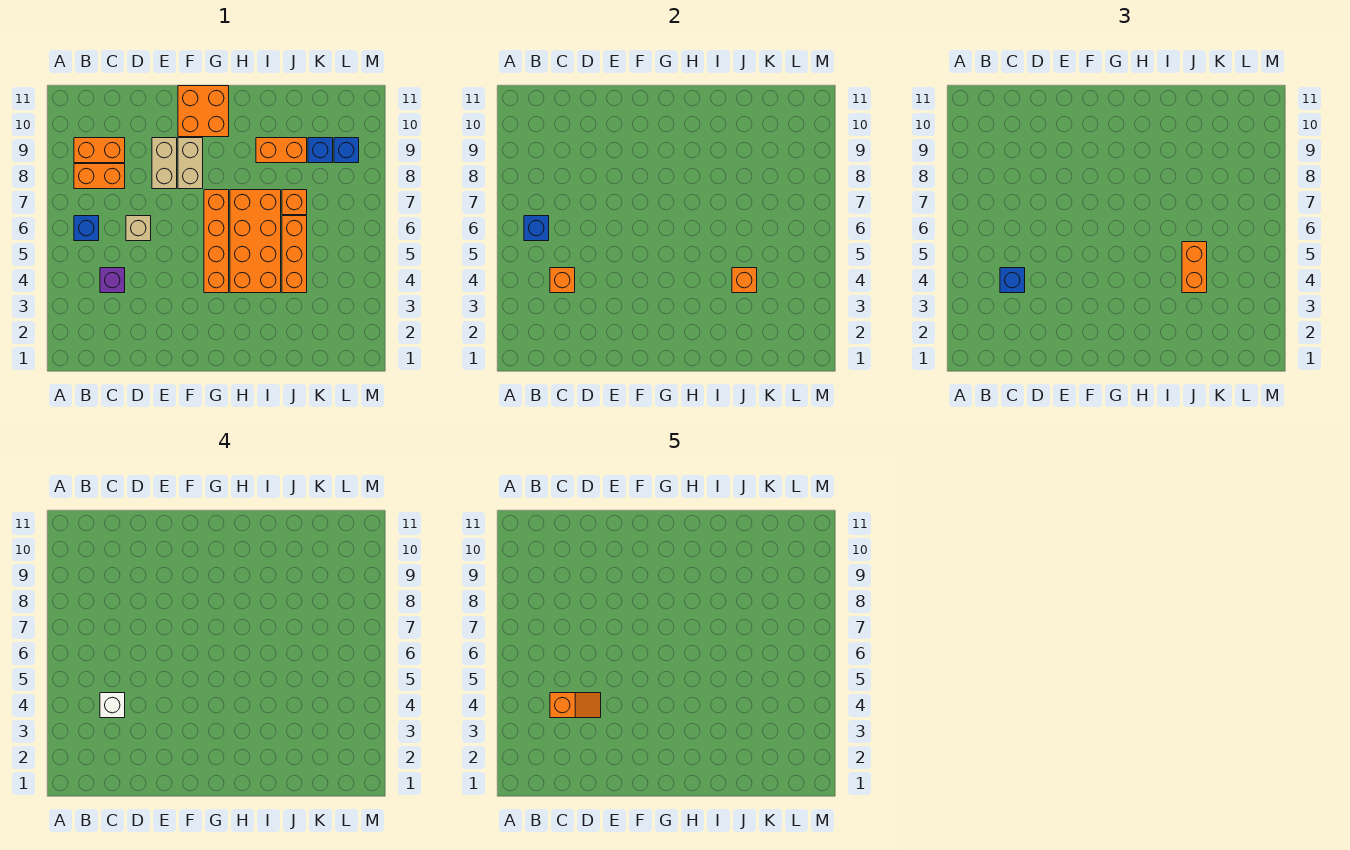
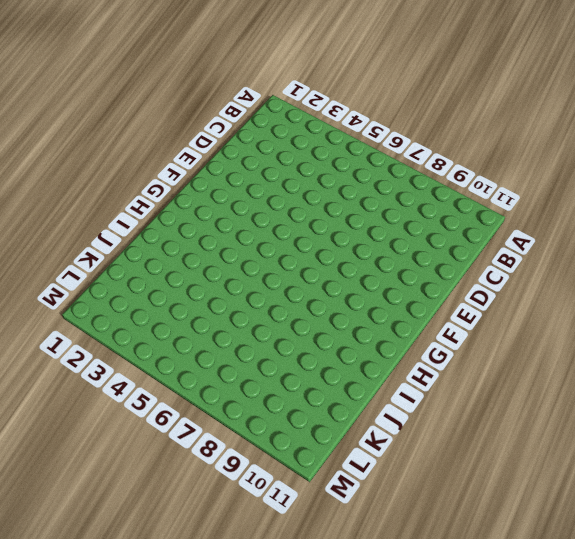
none -> blue 1x1 brick [74,216,99,241]
none -> orange 1x2 brick [74,164,125,189]
none -> orange 1x2 brick [74,138,125,163]

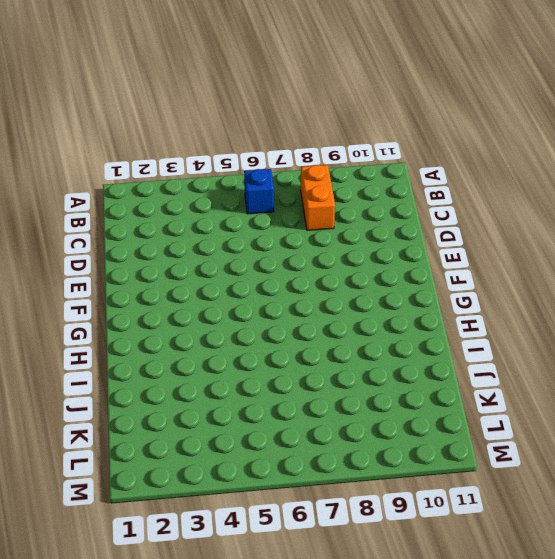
none -> orange 1x2 brick [74,138,125,163]
none -> purple 1x1 brick [100,268,125,293]
none -> tan 1x1 brick [126,216,151,241]

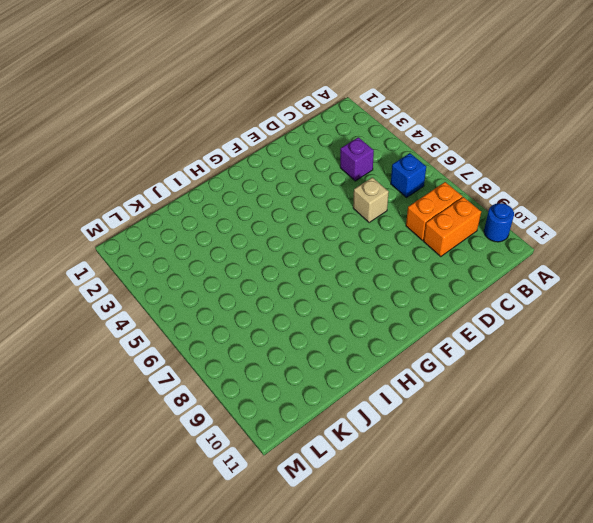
blue 1x1 round brick [484,203,514,242] -> none
none -> tan 1x2 brick [152,138,177,189]
none -> tan 1x2 brick [178,138,203,189]
none -> orange 2x2 brick [178,86,229,137]

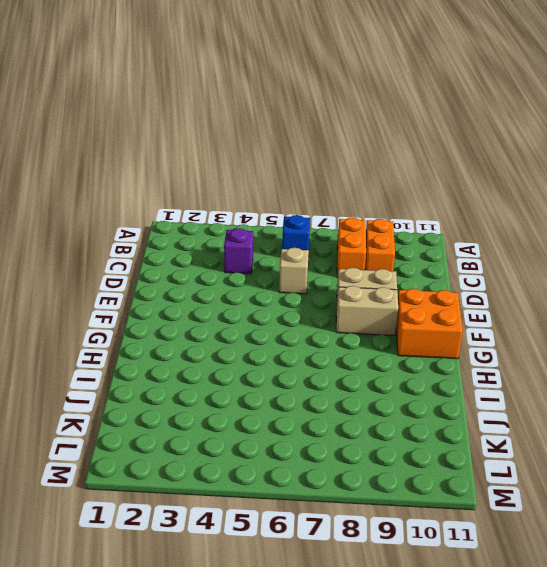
none -> orange 1x4 brick [204,190,229,293]
none -> orange 2x4 brick [230,190,281,293]
none -> orange 1x2 brick [256,138,307,163]

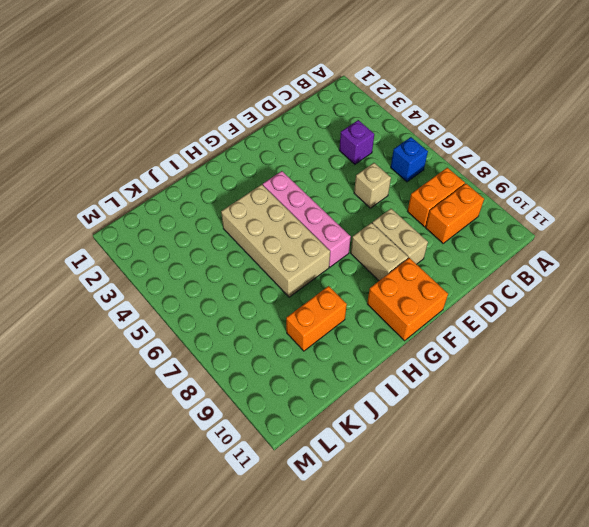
pink 1x4 brick [263,171,351,267] -> orange 1x4 brick [204,190,229,293]
tan 2x4 brick [221,184,330,297] -> orange 2x4 brick [230,190,281,293]
none -> orange 1x3 brick [282,216,307,293]
none -> orange 1x1 brick [282,190,307,215]
none -> blue 1x1 brick [308,138,333,163]

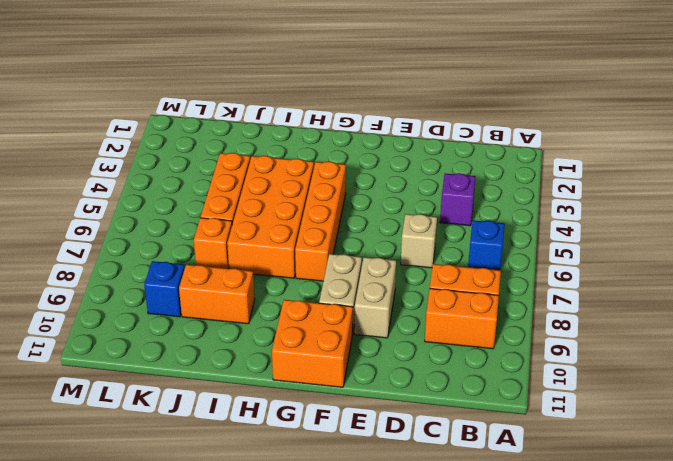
none -> blue 1x1 brick [334,138,359,163]
none -> blue 1x1 brick [524,216,549,241]
none -> orange 1x1 brick [550,268,575,293]

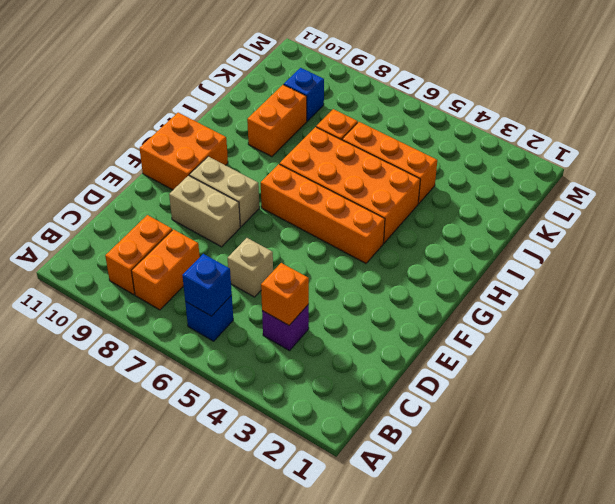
none -> blue 1x1 brick [334,138,359,163]
none -> orange 1x1 brick [732,268,757,293]
none -> blue 1x1 brick [1000,268,1025,293]

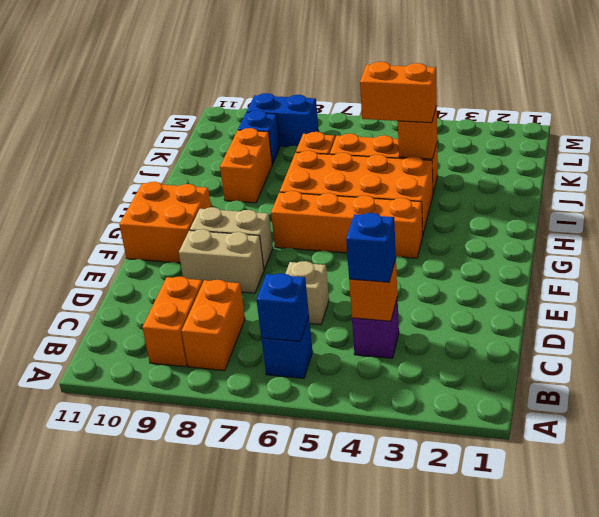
blue 1x2 brick [247,93,319,147] -> blue 1x1 brick [334,138,359,163]
none -> white 1x1 brick [100,693,125,718]
none -> orange 1x2 slope [550,693,601,718]

